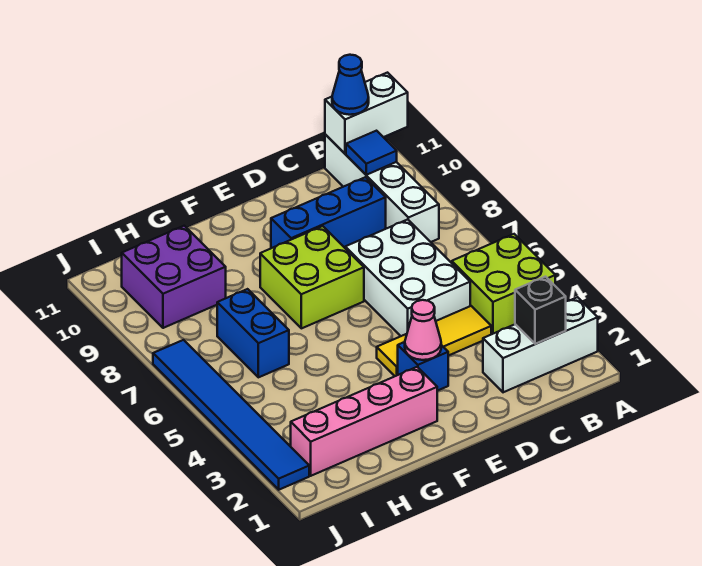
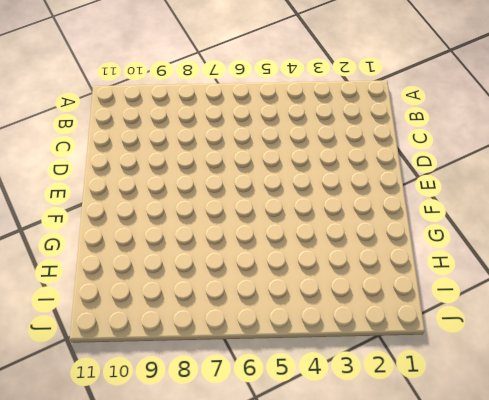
none -> white 1x3 brick [483,297,598,392]
none -> lime 2x2 brick [452,234,555,334]
none -> white 1x4 brick [325,134,439,242]

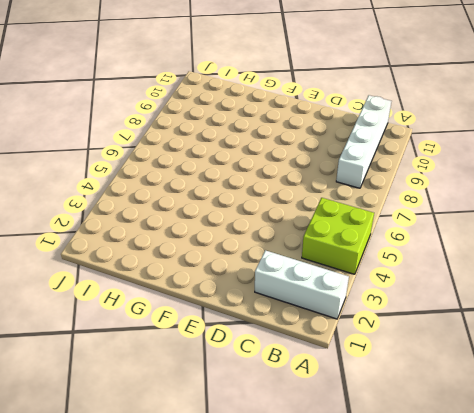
none -> yellow 1x3 tile [377,306,491,376]
none -> white 2x3 brick [345,220,470,336]
none -> blue 1x3 brick [271,177,386,248]

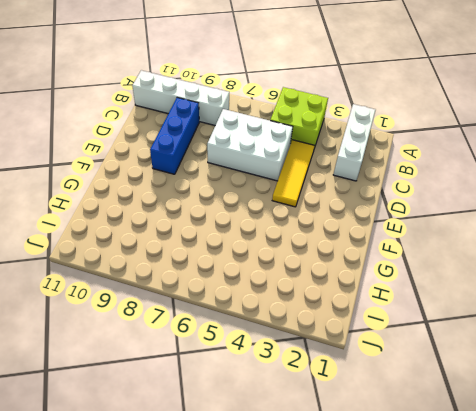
none -> blue 1x1 brick [398,342,448,391]
none -> lime 2x2 brick [260,226,364,328]
none -> pink 1x4 brick [291,367,437,476]

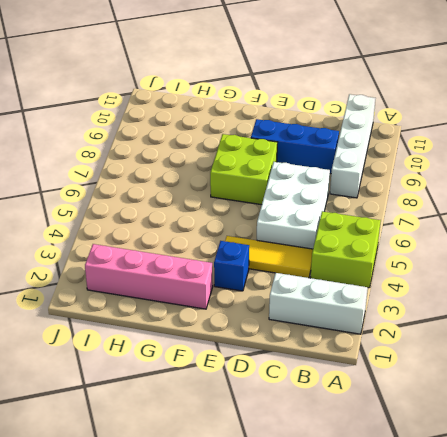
none -> blue 1x2 brick [217,289,289,377]
none -> purple 2x2 brick [122,226,226,328]
none -> blue 1x6 tile [153,340,309,490]

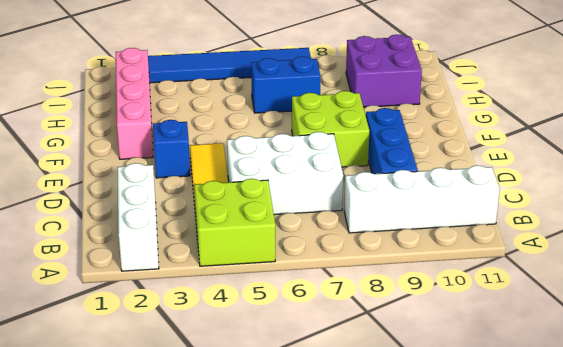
none -> white 1x2 brick [325,73,408,154]
none -> black 1x1 brick [515,277,566,344]
none -> blue 1x1 tile [346,131,397,175]

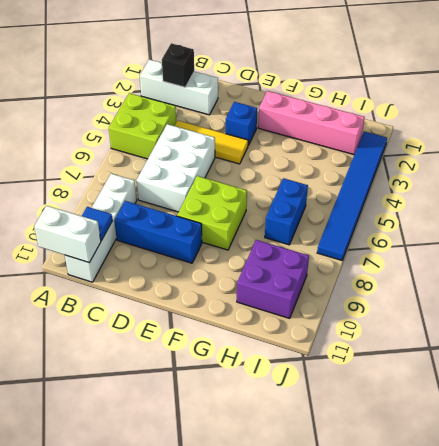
none -> pink 1x1 cone [405,300,441,360]
none -> blue 1x1 cone [332,55,369,115]

